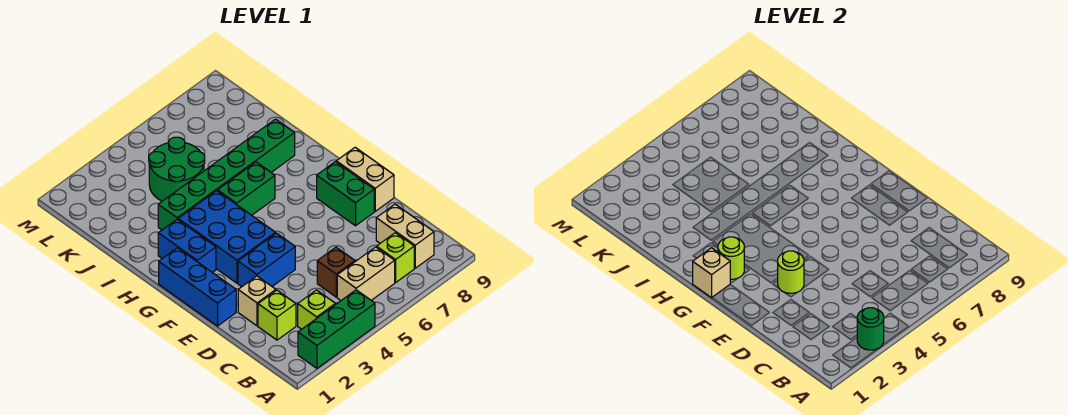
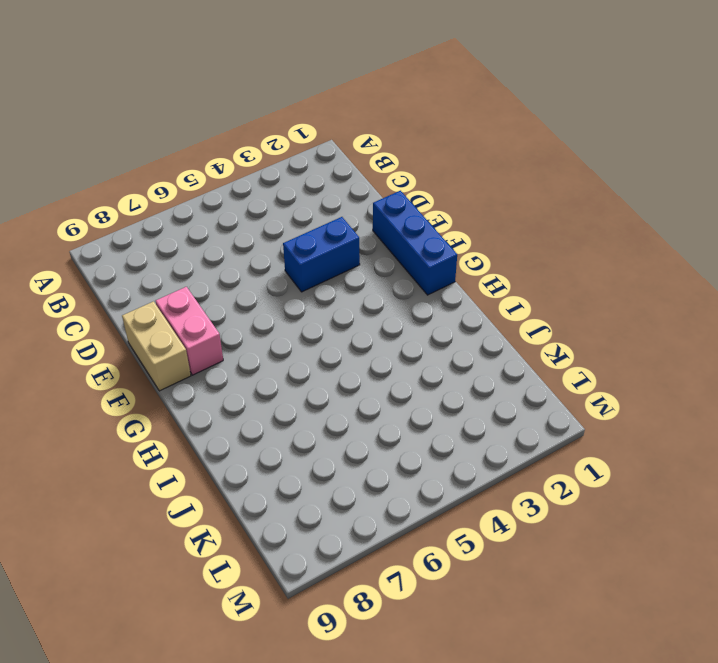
pink 1x2 brick [156,287,223,375] -> green 1x2 brick [317,162,374,226]
none -> green 1x3 brick [298,290,375,368]
none -> lime 1x1 brick [298,290,335,329]
none -> tan 1x2 brick [337,247,395,300]

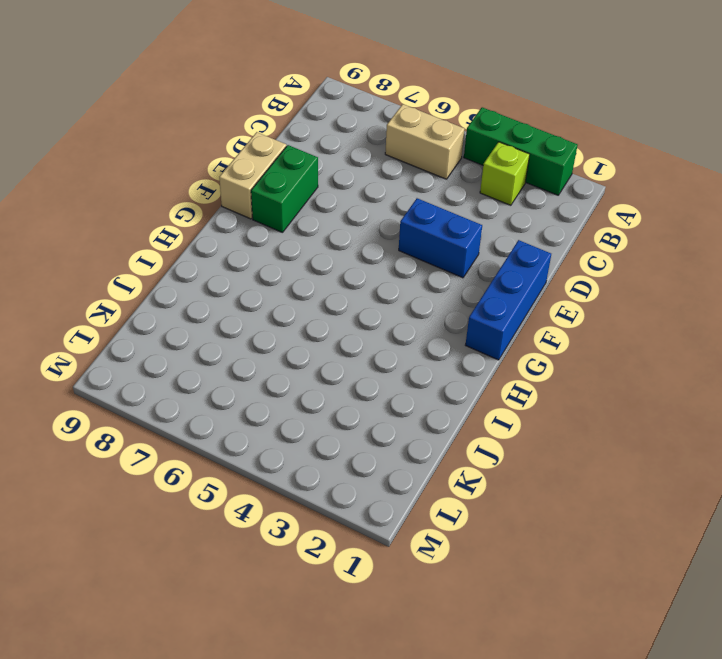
none -> lime 1x1 brick [377,233,414,283]
none -> tan 1x2 brick [376,204,434,268]
none -> lime 1x1 brick [258,290,296,340]

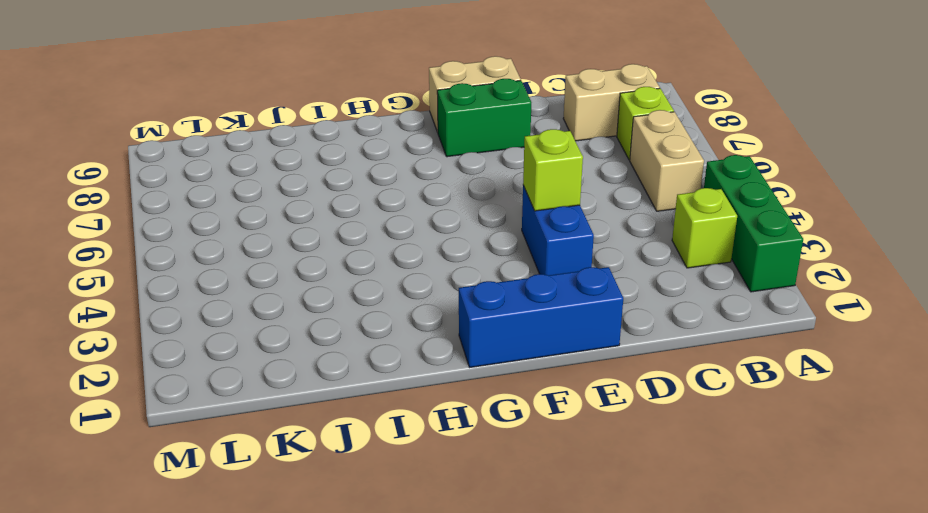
lime 1x1 brick [523,129,583,211] -> lime 1x1 brick moved to [258,290,296,340]
none -> brown 1x1 brick [317,247,355,297]
none -> tan 1x1 brick [238,276,276,326]
none -> blue 2x3 brick [178,191,275,283]

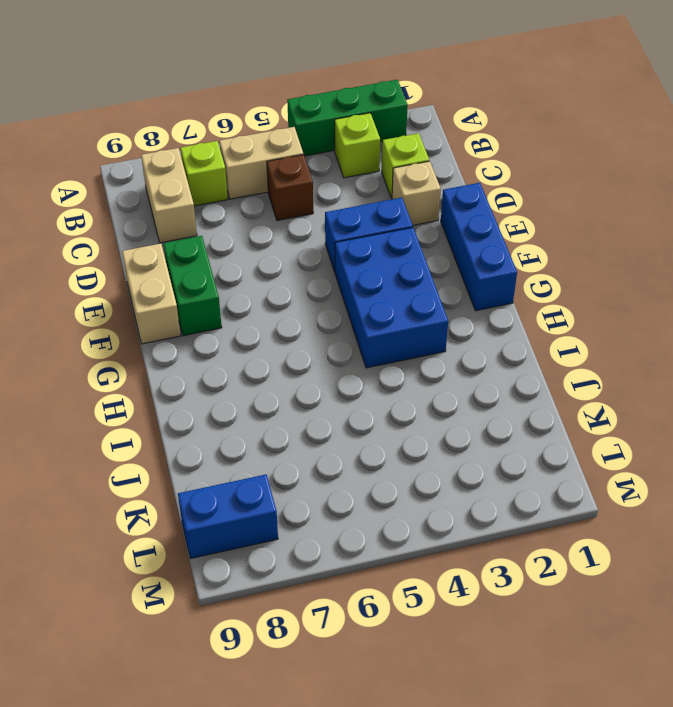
blue 1x2 brick [178,475,278,558] -> blue 1x2 brick turned to [158,219,216,273]
none -> green 1x2 brick [218,162,275,215]
none -> green 1x6 brick [158,119,295,230]
none -> green 2x2 round brick [149,137,205,201]

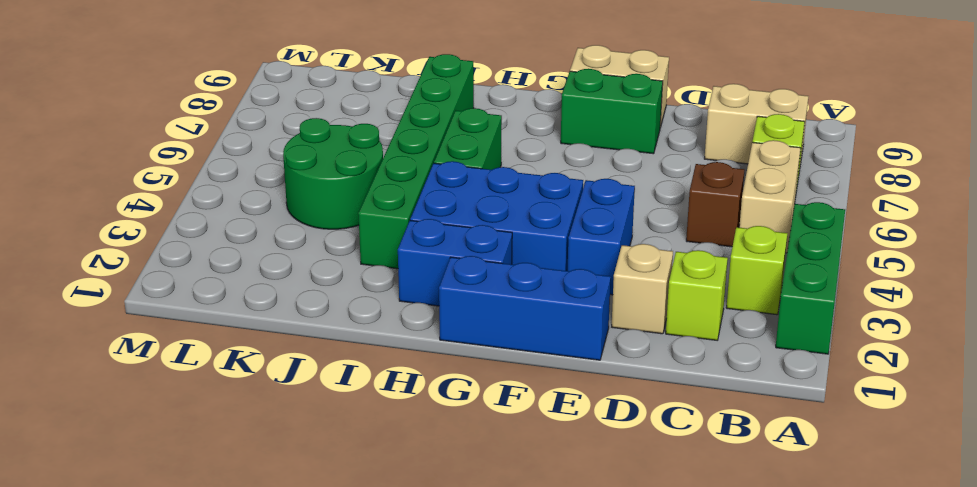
none -> green 1x1 round brick [857,308,884,350]
none -> lime 1x1 round brick [778,251,804,293]
none -> tan 1x1 brick [693,248,730,298]

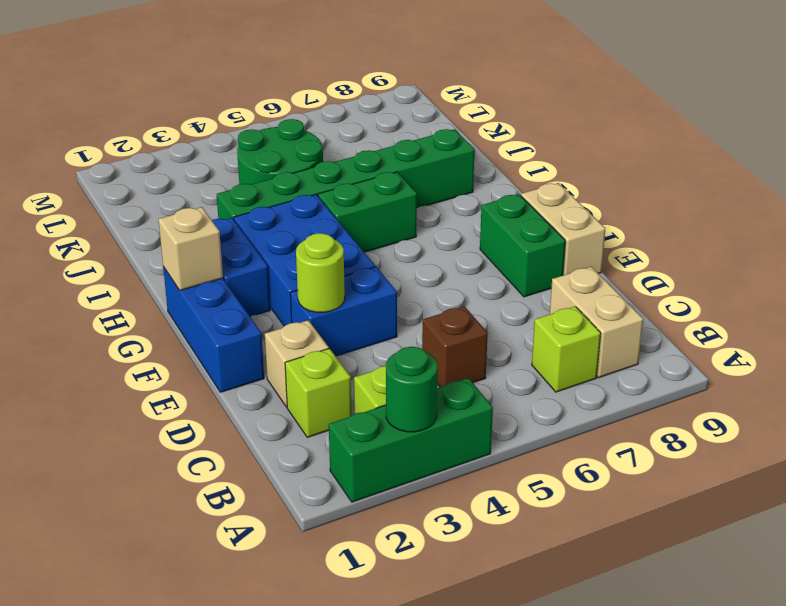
none -> tan 1x2 brick [337,247,395,300]
none -> lime 1x1 round brick [718,237,744,279]

